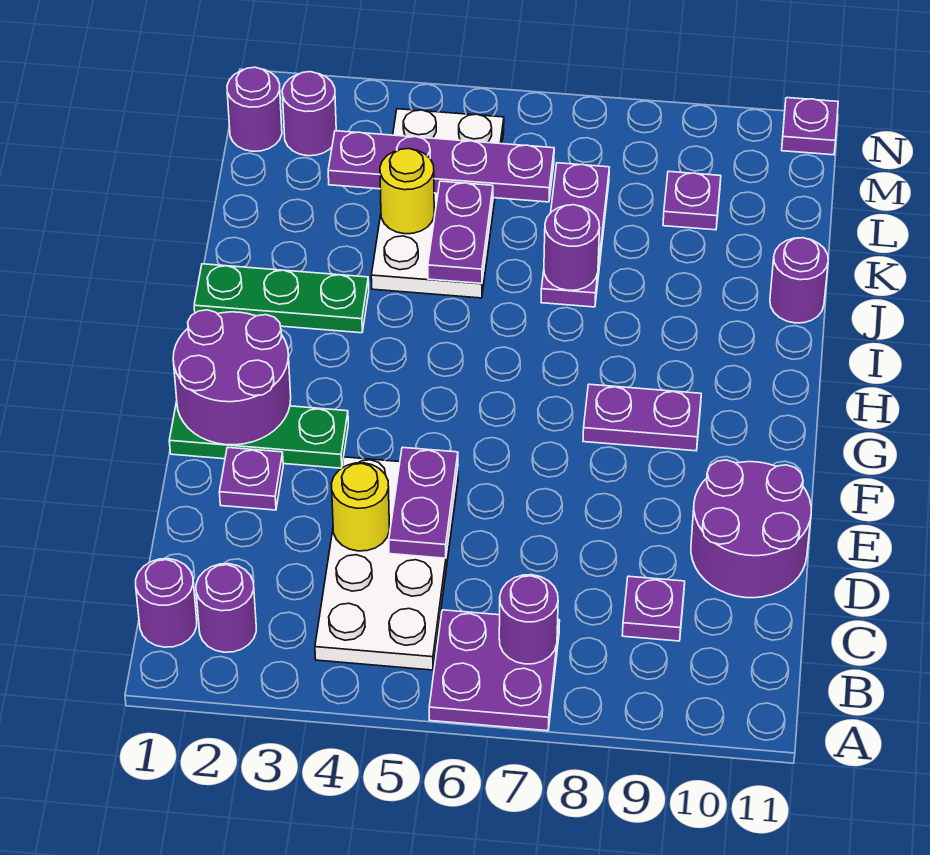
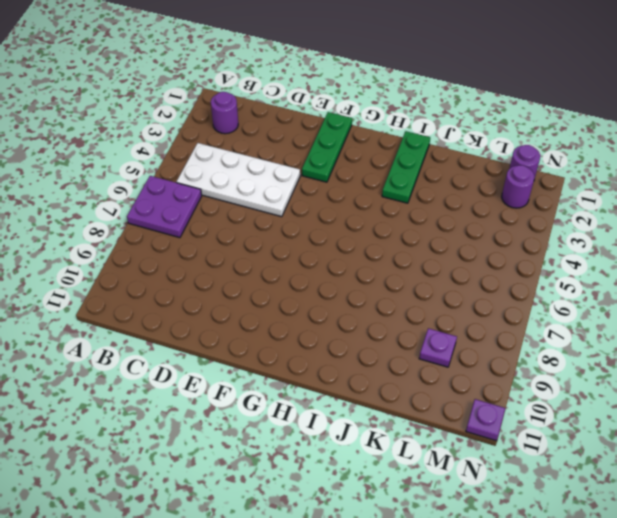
none -> purple 1x1 round brick [136,559,197,647]
none -> purple 1x1 plate [622,576,685,641]
none -> purple 2x2 round brick [691,460,811,598]

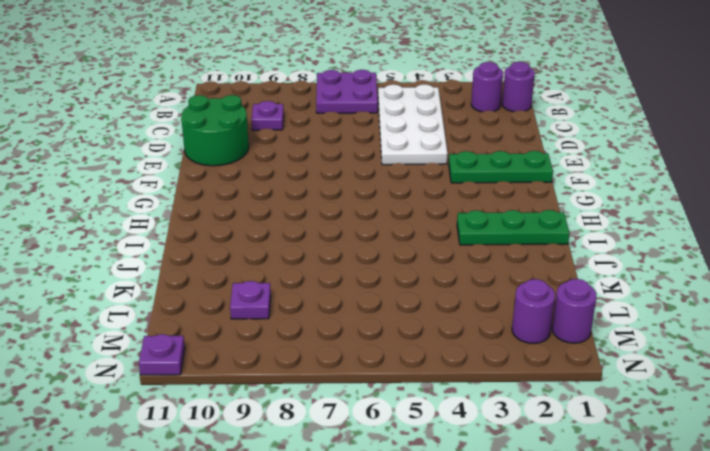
green 2x2 round brick [181,95,249,166] -> purple 2x2 round brick [691,460,811,598]
none -> purple 1x1 plate [219,447,283,510]
none -> purple 1x2 plate [583,384,701,451]
none -> white 2x4 plate [371,109,504,298]

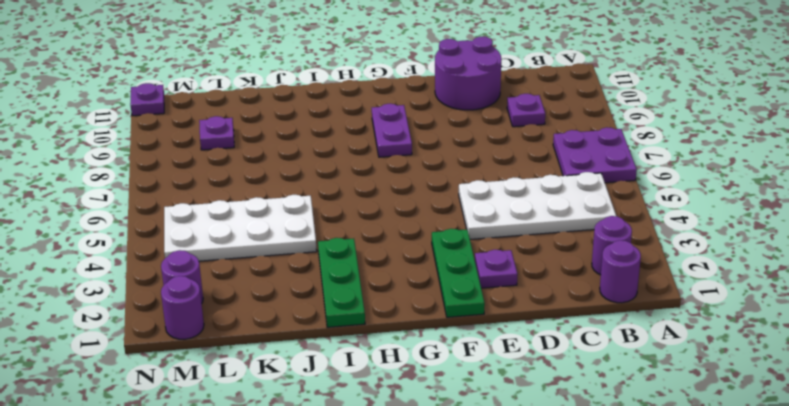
none -> purple 1x3 plate [541,163,609,307]
none -> purple 1x1 round brick [770,238,828,323]
none -> purple 1x1 round brick [499,575,558,664]

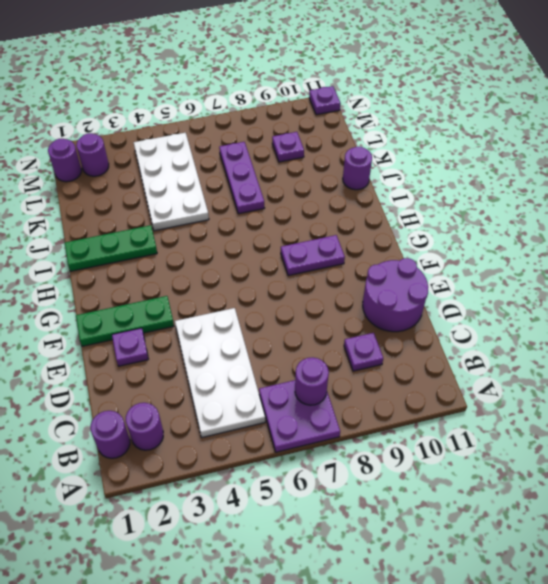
none -> yellow 1x1 round brick [331,463,390,551]
none -> purple 1x2 plate [389,447,458,558]
none -> purple 2x2 round brick [173,310,291,445]

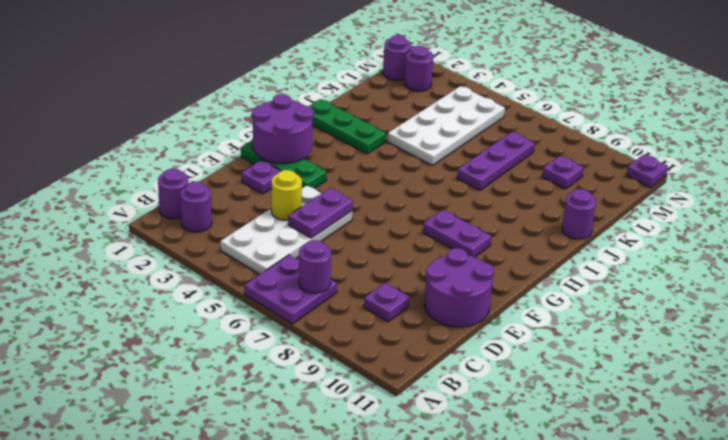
none -> purple 1x2 plate [428,181,493,284]
none -> purple 1x1 round brick [544,205,600,290]
none -> yellow 1x1 round brick [380,148,434,234]

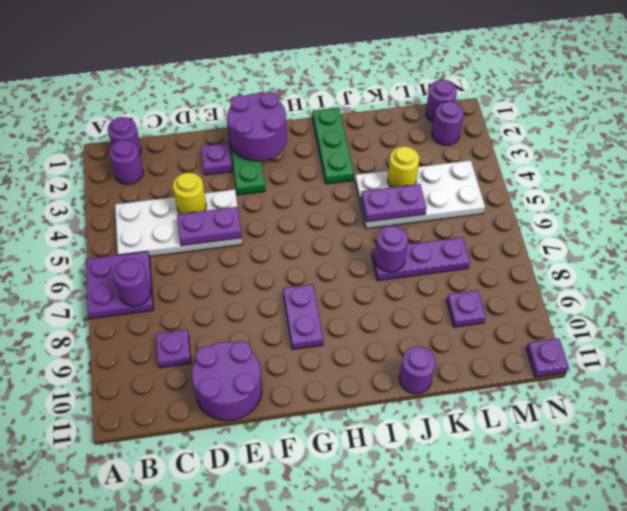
none -> purple 1x4 plate [328,131,554,202]

